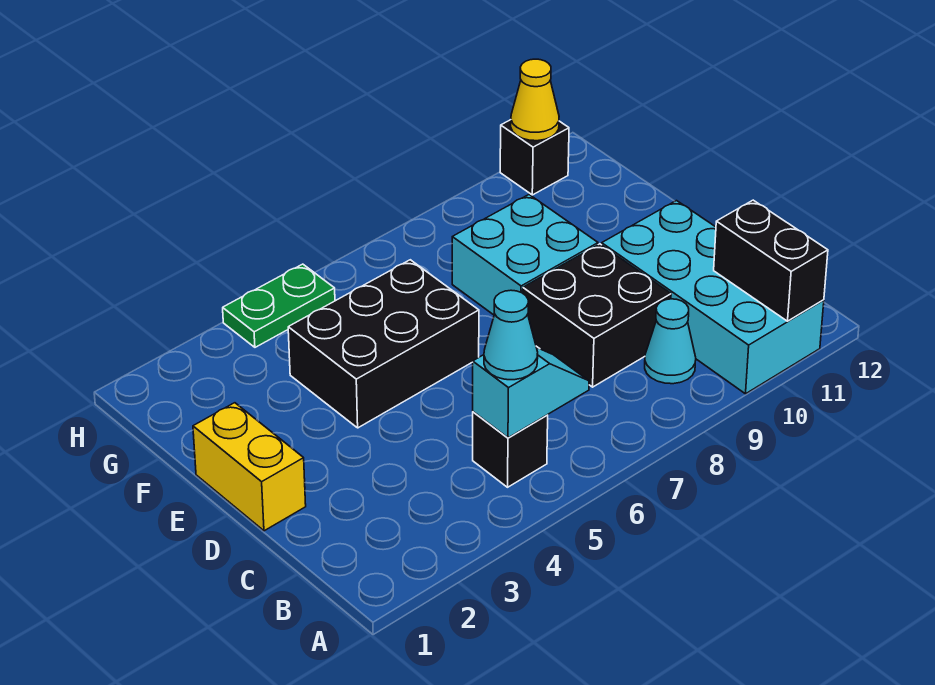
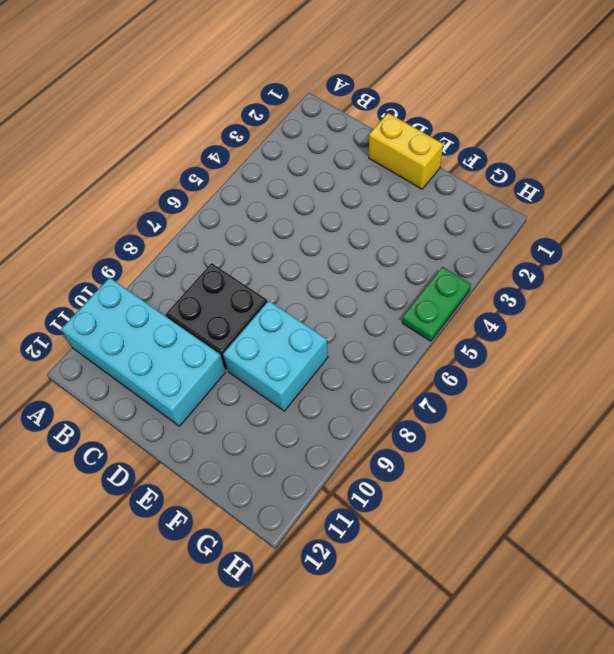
none -> black 1x1 brick [473,412,548,487]
none -> cyan 1x1 cone [645,299,696,384]
none -> black 2x3 brick [288,260,479,428]

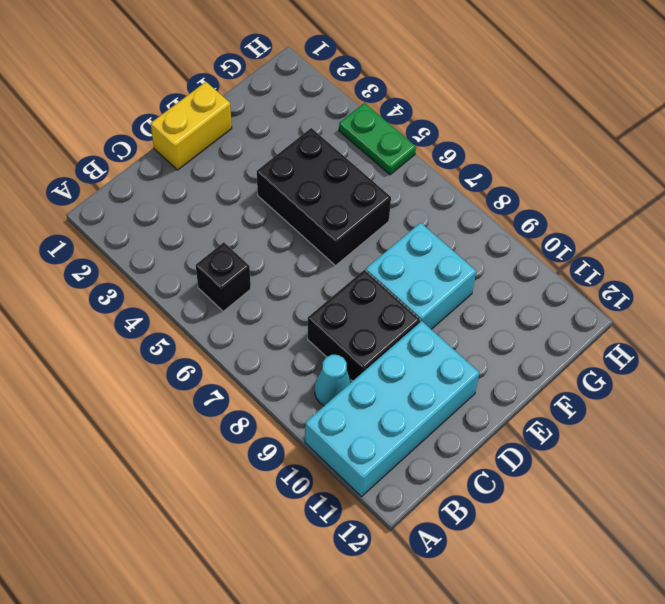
none -> black 1x1 brick [500,120,569,195]
none -> black 1x2 brick [714,200,828,321]
none -> cyan 1x2 slope [473,348,589,438]

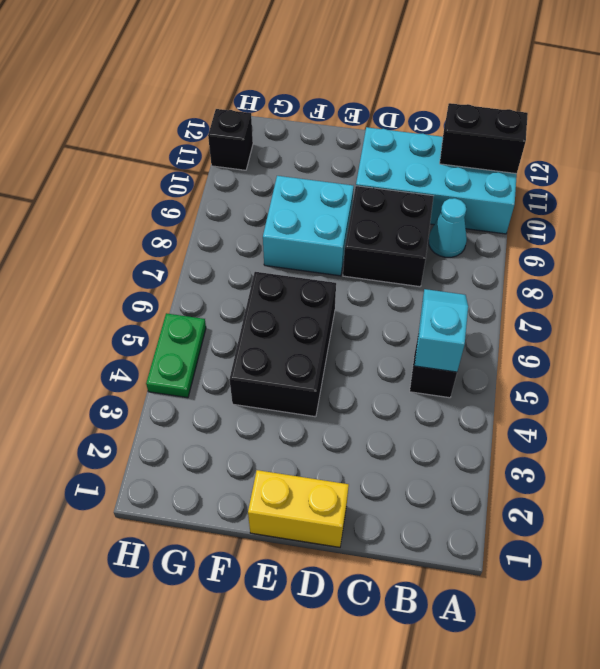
none -> yellow 1x1 cone [511,59,559,141]
none -> cyan 1x1 cone [484,290,538,380]

